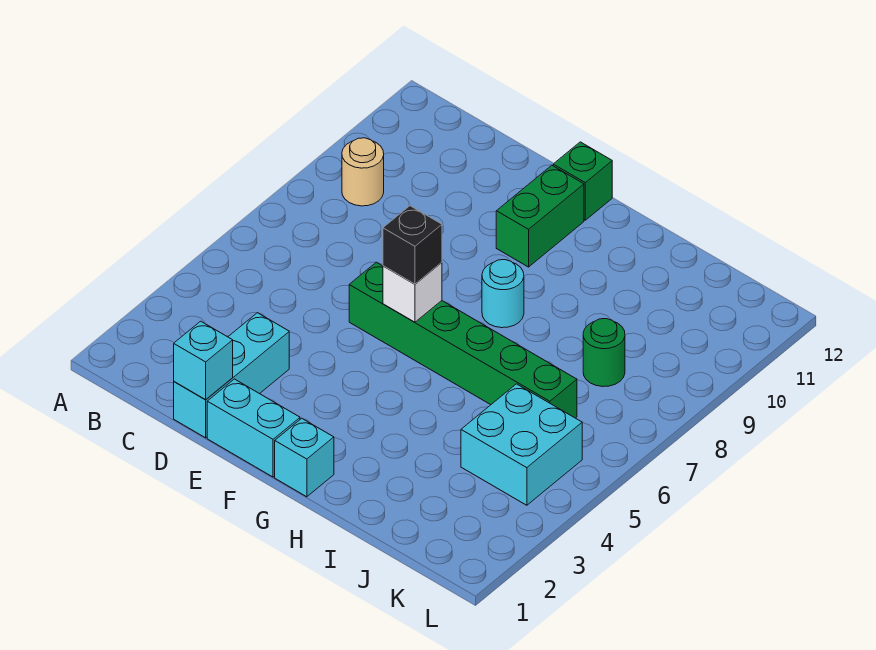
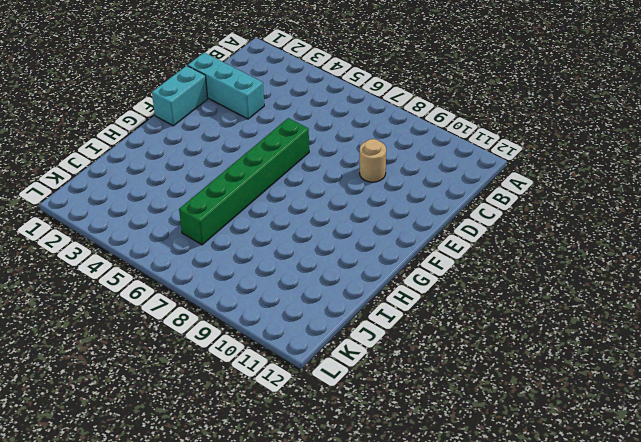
tan 1x1 round brick [360,139,386,182] -> tan 1x1 round brick moved to [342,138,384,206]
none -> green 1x2 brick [496,165,584,267]
none -> green 1x1 brick [553,142,612,220]
none -> cyan 1x1 brick [275,418,334,497]

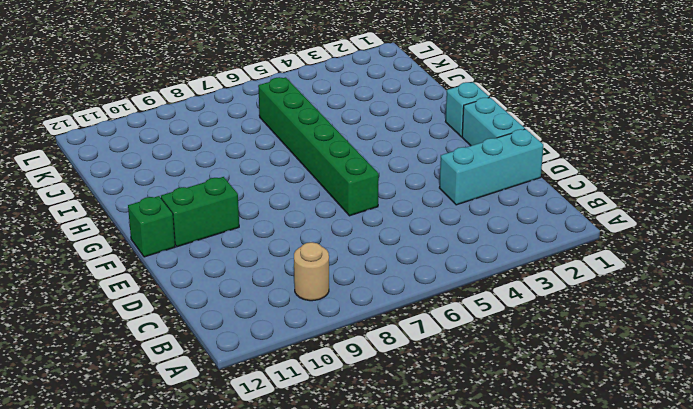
none -> cyan 1x1 round brick [482,260,524,328]
none -> cyan 2x2 brick [461,384,582,505]
none -> green 1x1 round brick [583,319,625,387]

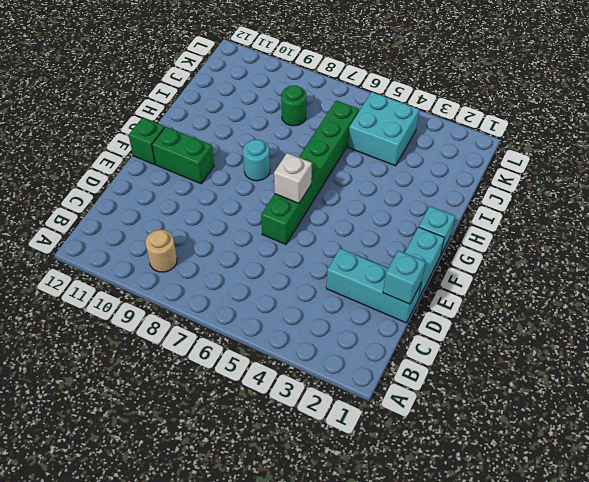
none -> black 1x1 brick [383,206,442,284]

